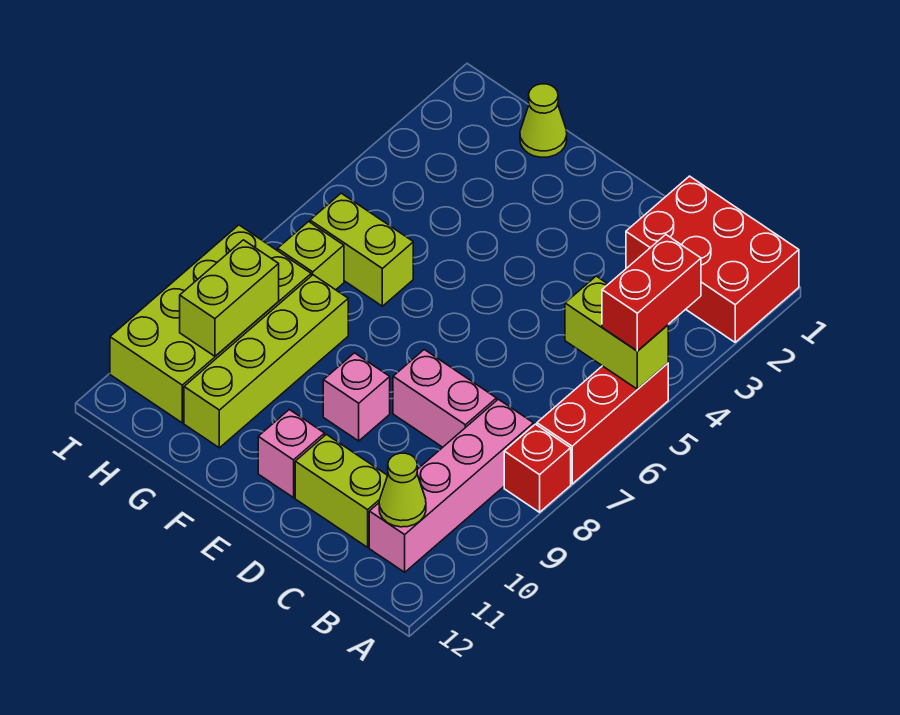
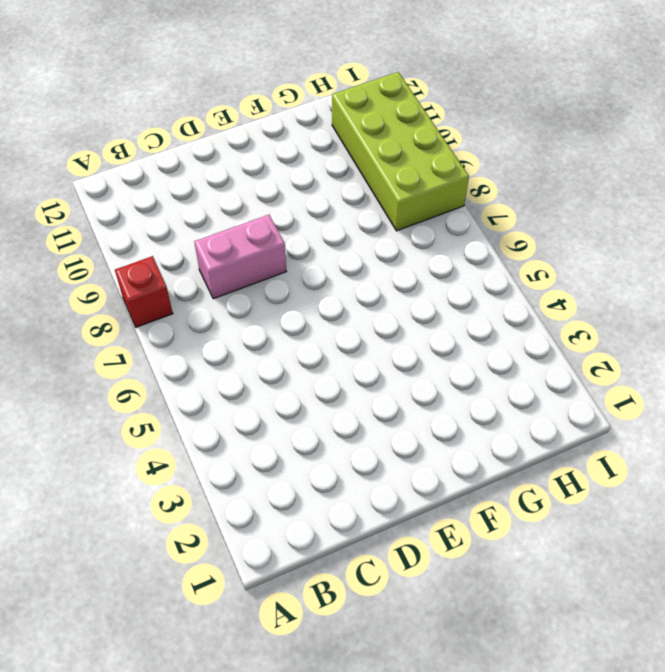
none -> red 2x3 brick [626,176,799,342]
none -> red 1x3 brick [537,363,668,484]
none -> pink 1x4 brick [369,399,534,572]

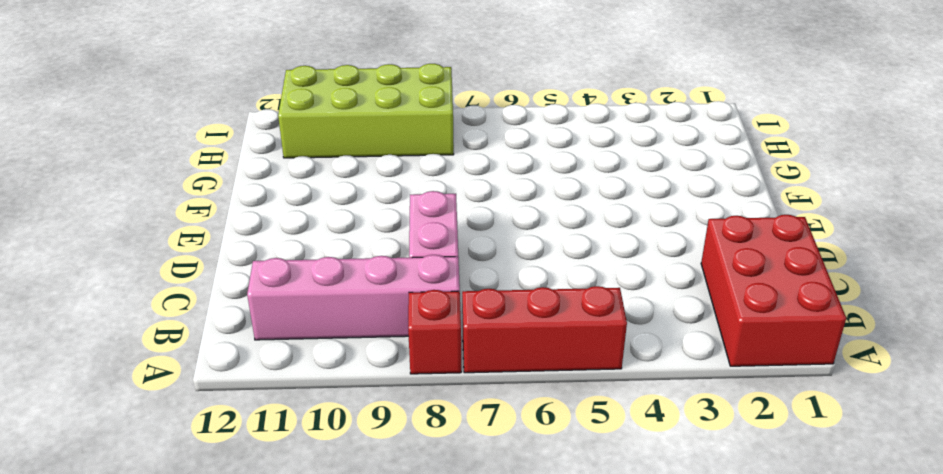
none -> lime 1x2 brick [295,434,388,547]
none -> pink 1x1 brick [323,353,390,441]
none -> pink 1x1 brick [258,409,325,498]

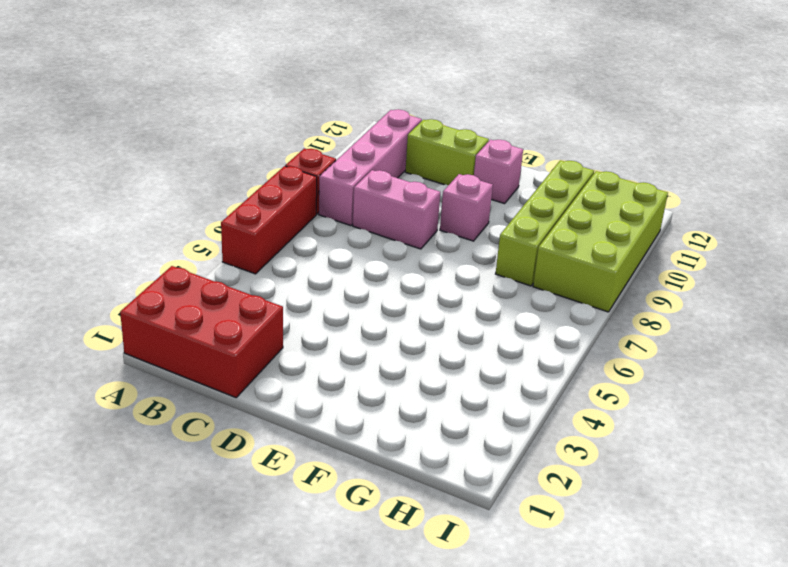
none -> lime 1x1 cone [520,84,567,157]
none -> lime 1x2 brick [310,193,413,306]
none -> lime 1x1 brick [278,222,344,290]

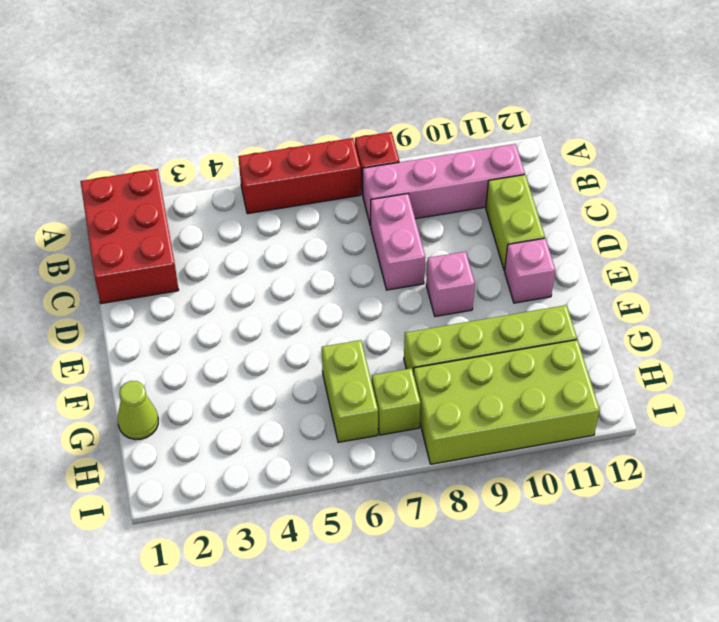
none -> lime 1x2 brick [565,276,668,389]
none -> lime 1x1 cone [379,453,426,527]
none -> lime 1x2 brick [180,240,279,356]

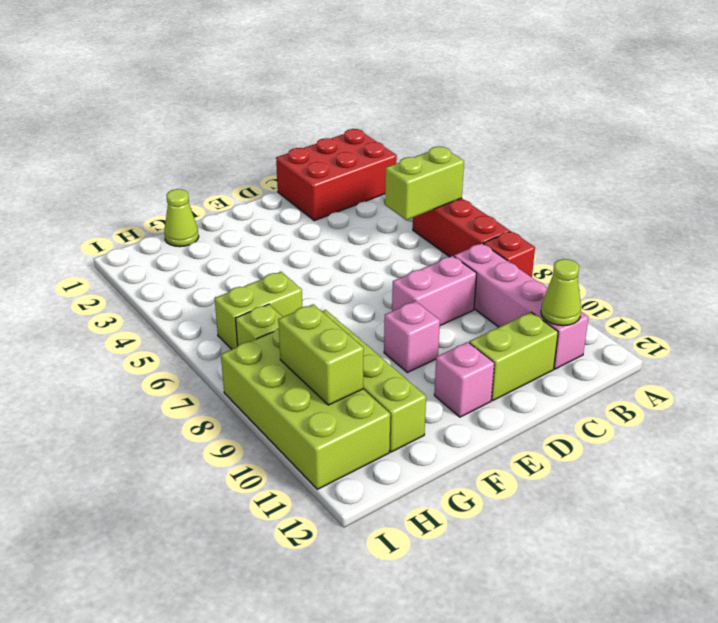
none -> red 1x2 brick [602,235,701,351]

